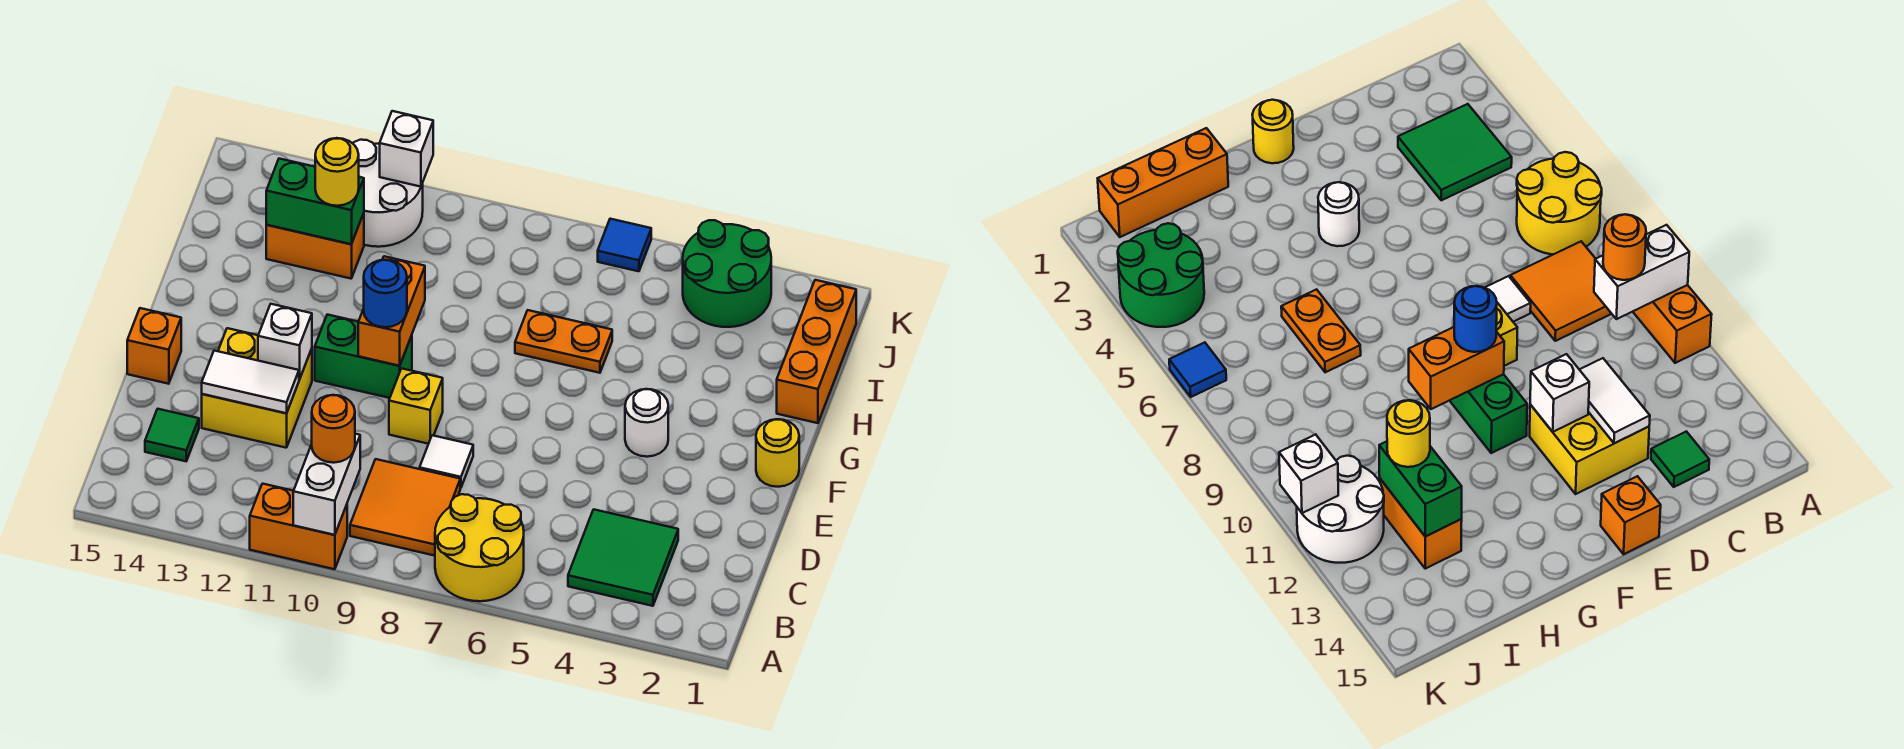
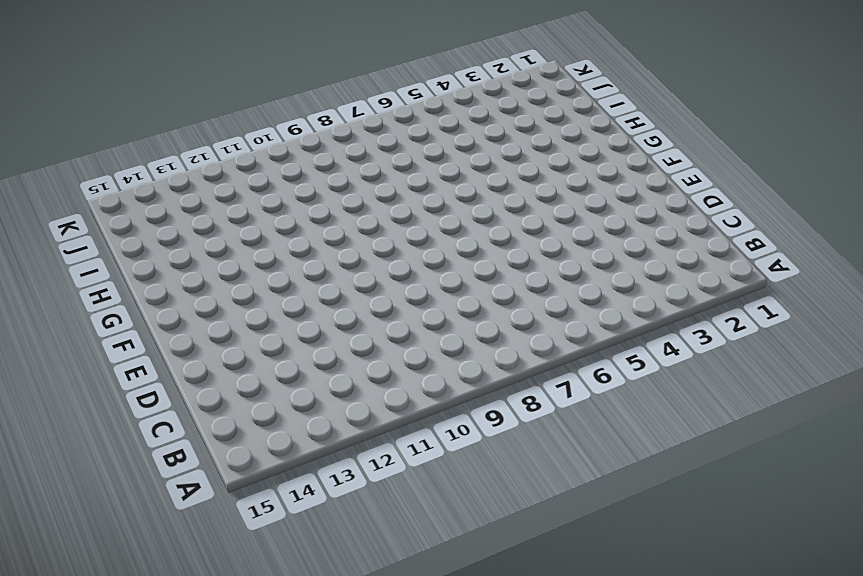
none -> yellow 2x2 round brick [435,494,524,601]
none -> orange 1x2 brick [250,484,347,569]
none -> green 2x2 tile [568,509,678,606]

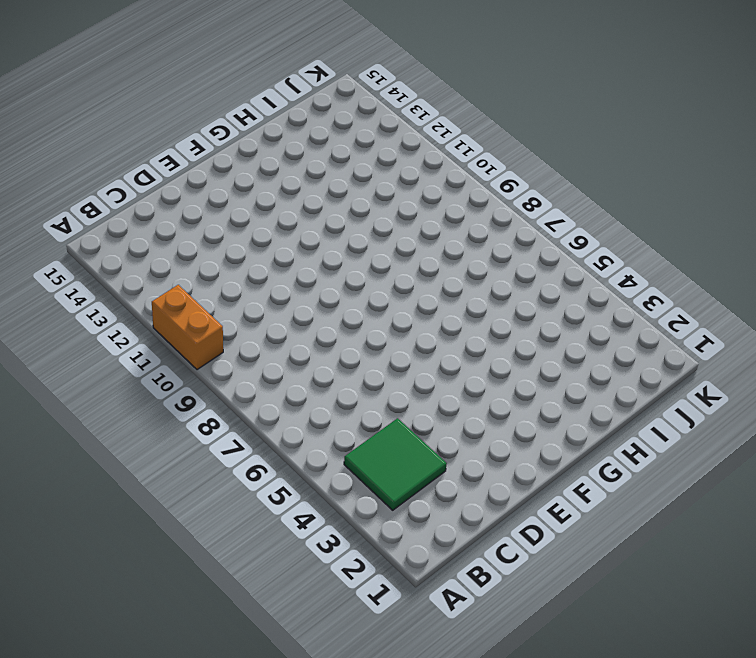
none -> yellow 2x2 round brick [435,494,524,601]
none -> orange 2x2 tile [350,459,460,556]
none -> green 1x1 tile [145,409,199,461]

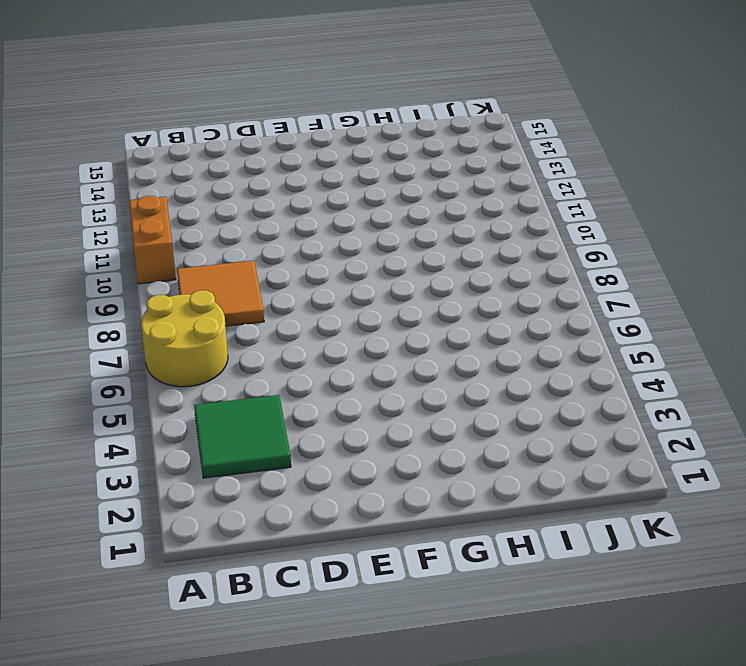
none -> green 1x1 tile [145,409,199,461]
none -> white 1x1 tile [420,435,473,488]
none -> yellow 2x2 brick [202,328,312,448]

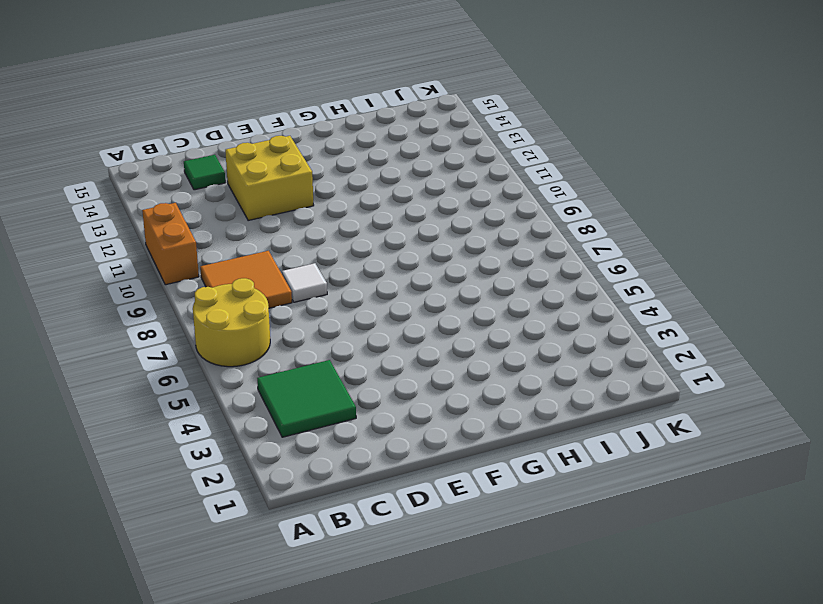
none -> yellow 1x1 brick [389,368,443,444]
none -> orange 1x1 brick [127,308,181,384]
none -> yellow 1x1 round brick [756,419,799,487]

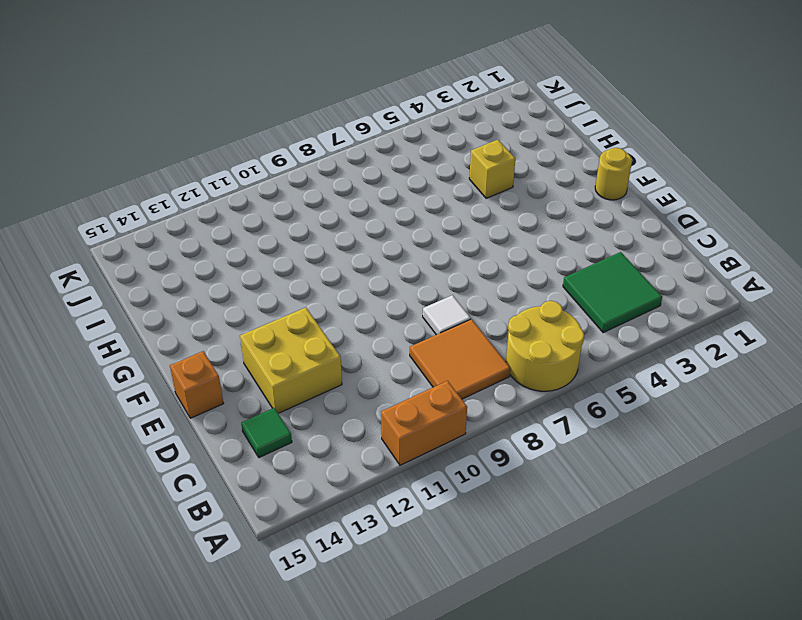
yellow 1x1 brick [469,140,515,198] -> yellow 1x1 brick moved to [389,368,443,444]
none -> white 1x1 round brick [625,389,668,457]
none -> green 1x2 brick [315,315,412,398]
none -> orange 1x3 brick [777,280,856,423]

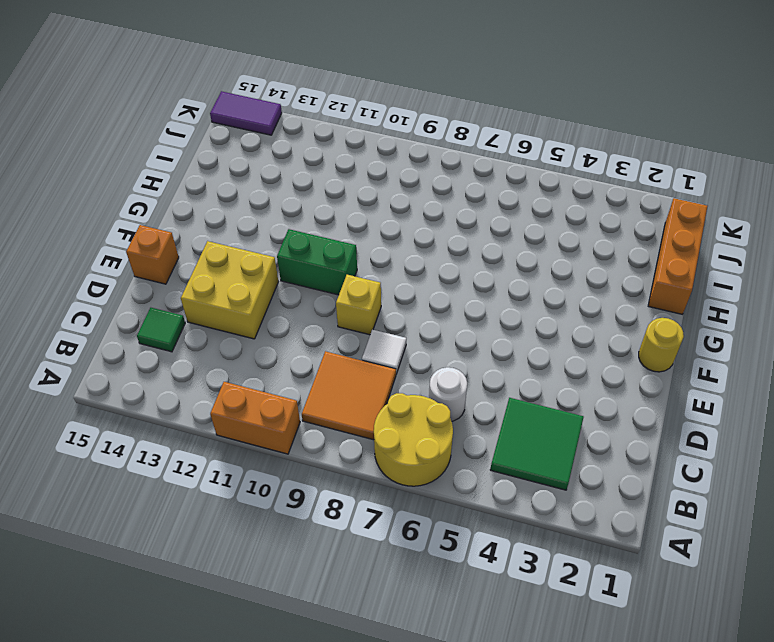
white 1x1 round brick [429,367,467,421] -> white 1x1 round brick moved to [625,389,668,457]
purple 1x2 tile [210,91,282,135] -> none
none -> orange 1x2 plate [515,310,612,373]
none -> orange 1x2 brick [266,213,364,279]
none -> green 2x2 round brick [683,220,771,327]

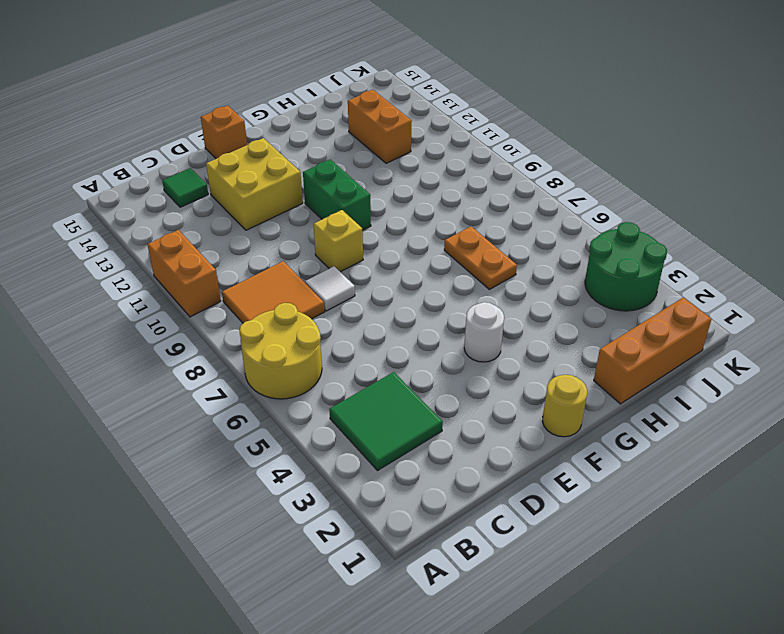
none -> white 2x2 round brick [353,140,423,247]
none -> blue 1x1 tile [598,219,651,271]
none -> white 1x2 brick [293,434,360,535]

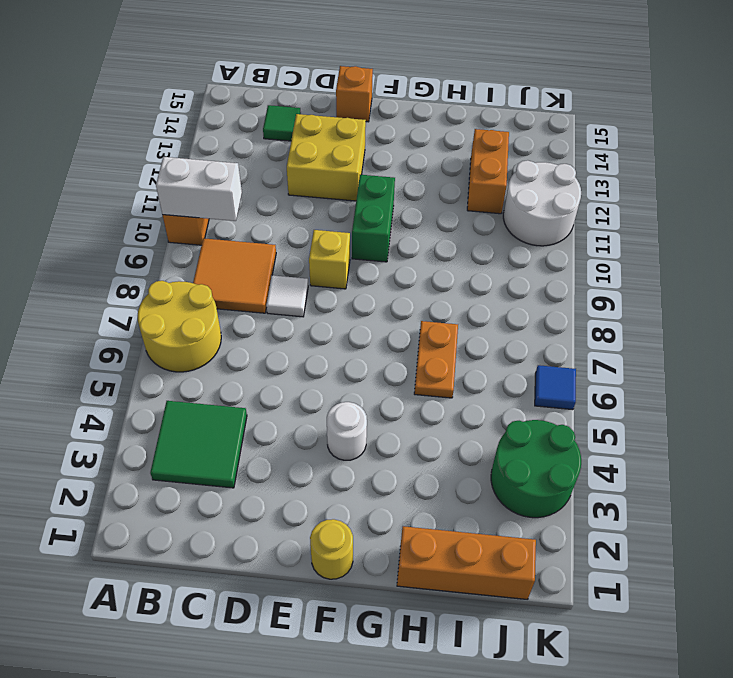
none -> white 1x2 tile [202,351,299,413]
none -> white 1x1 brick [258,304,312,379]
none -> orange 1x2 brick [358,256,425,366]

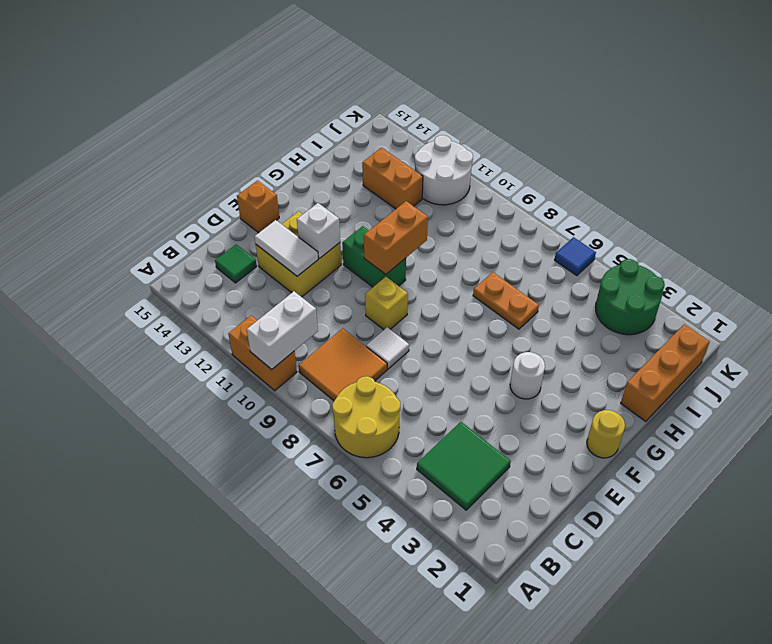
none -> green 1x2 brick [266,159,364,244]
none -> white 1x1 brick [380,111,433,187]
none -> orange 1x1 round brick [312,395,355,463]

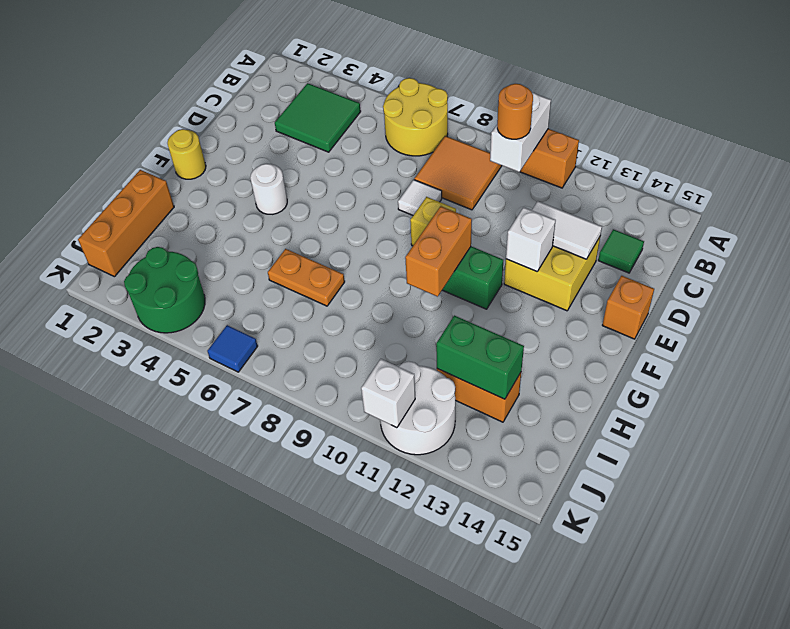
none -> blue 1x1 round brick [364,260,407,327]
none -> yellow 1x1 round brick [315,138,359,206]

